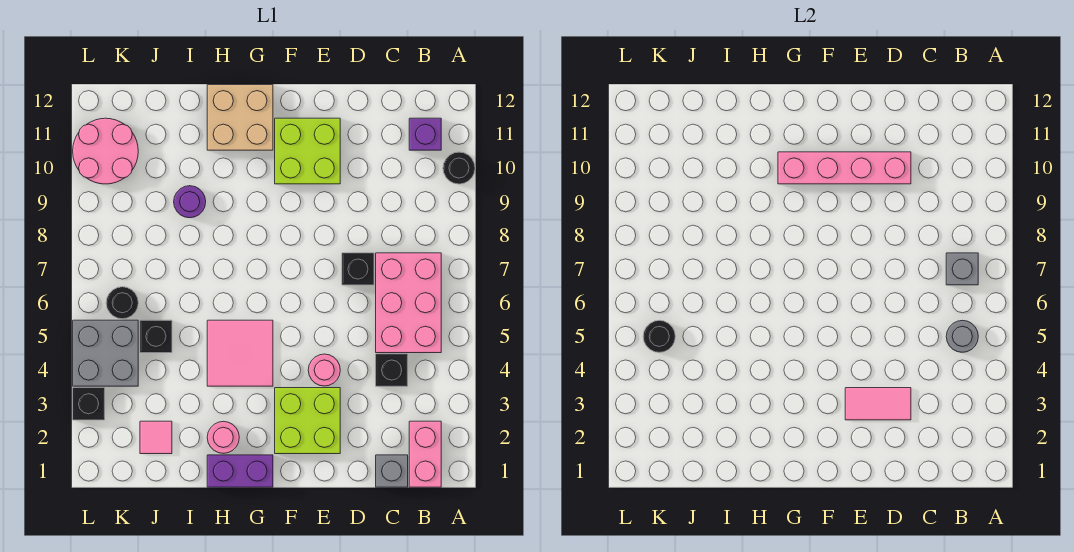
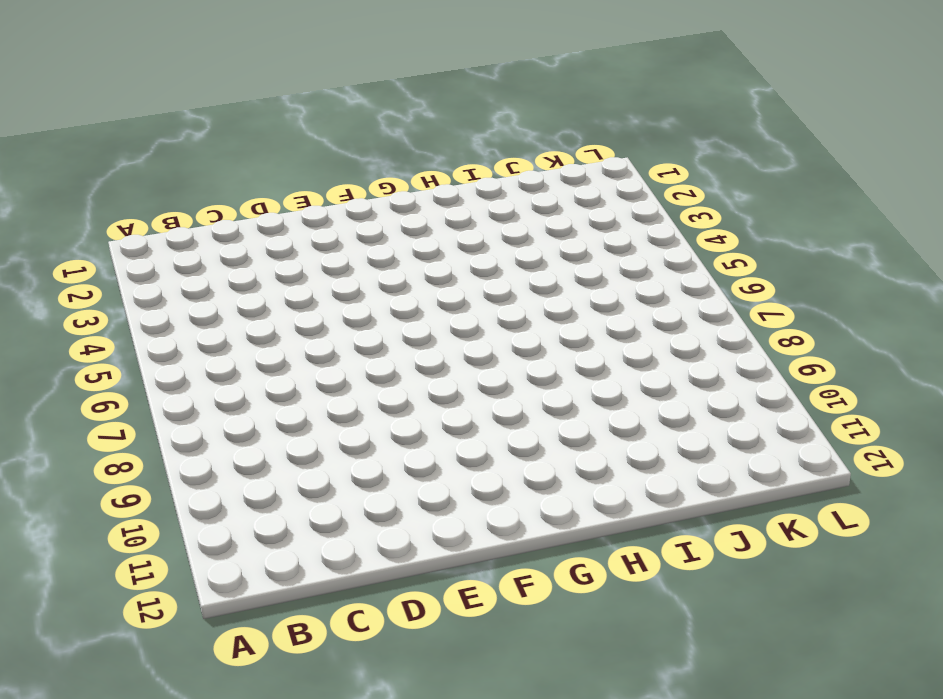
none -> black 1x1 round brick [443,152,475,184]
none -> pink 1x2 brick [409,421,441,487]
none -> pink 2x3 brick [376,253,441,353]

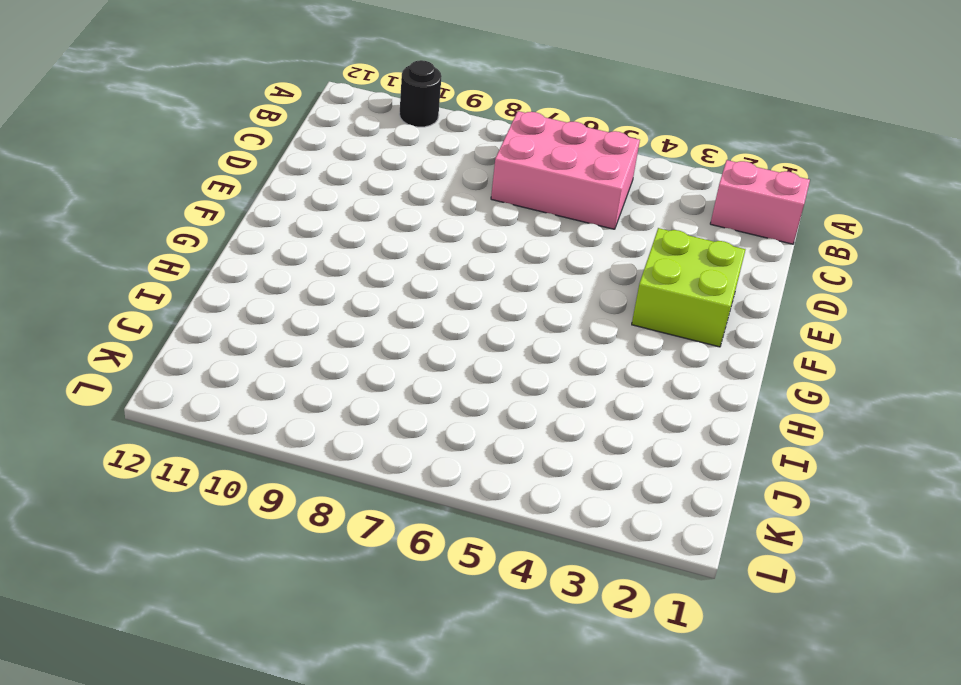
none -> purple 1x1 brick [409,118,441,150]
none -> grey 1x1 brick [376,455,408,487]
none -> black 1x1 brick [376,354,408,386]

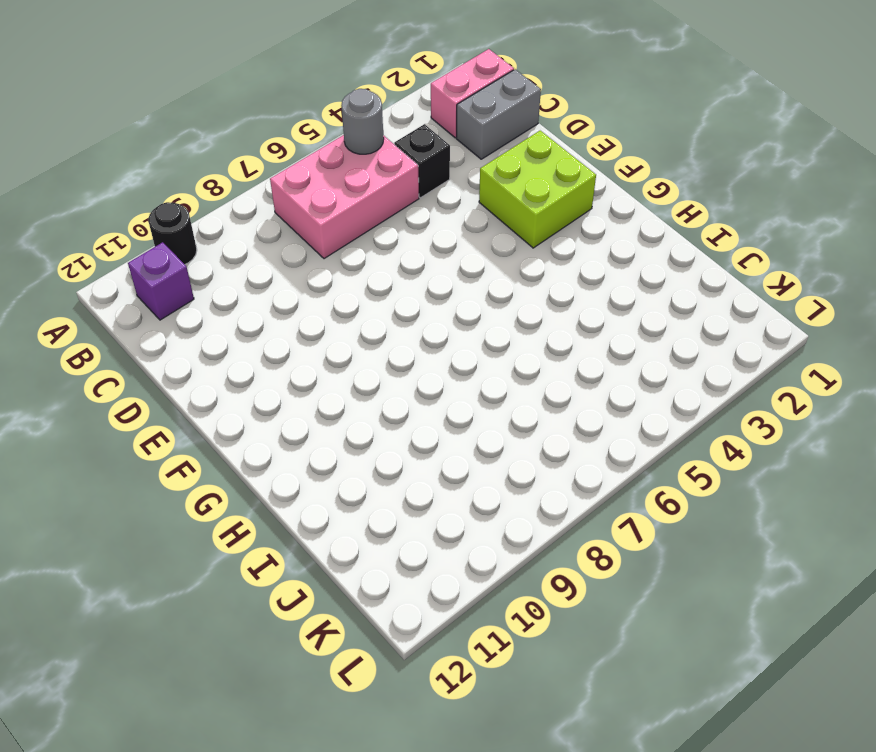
grey 1x2 brick [456,69,541,159] -> grey 1x1 brick [376,455,408,487]
none -> black 1x1 brick [342,253,374,285]
none -> pink 1x1 round brick [308,354,340,386]
none -> lime 2x2 brick [275,118,340,184]

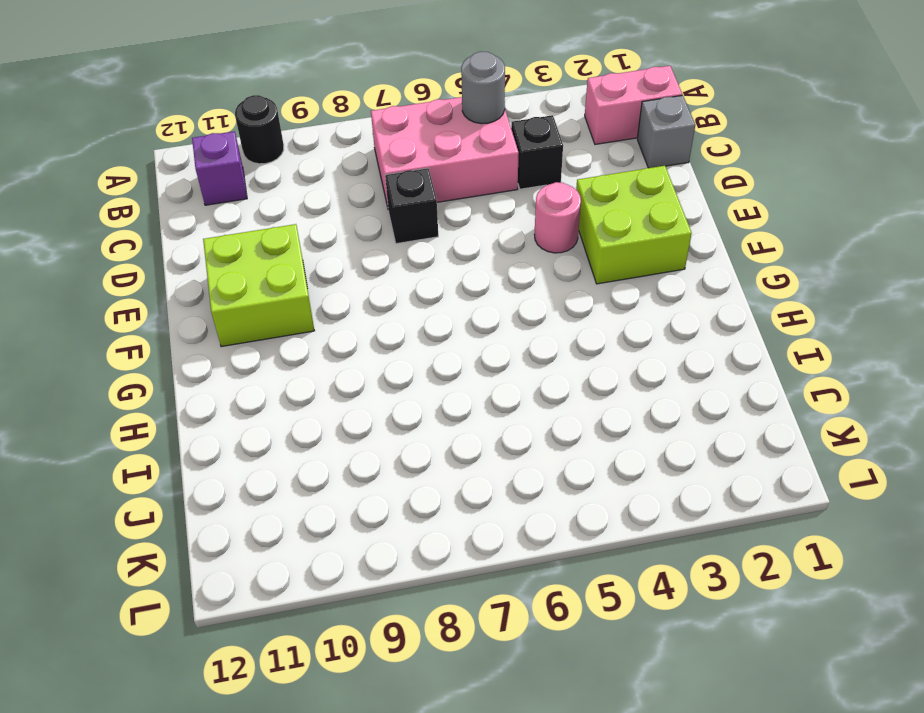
none -> purple 1x2 brick [207,455,273,487]
none -> pink 2x2 tile [207,320,273,386]
none -> tan 2x2 brick [207,85,273,150]

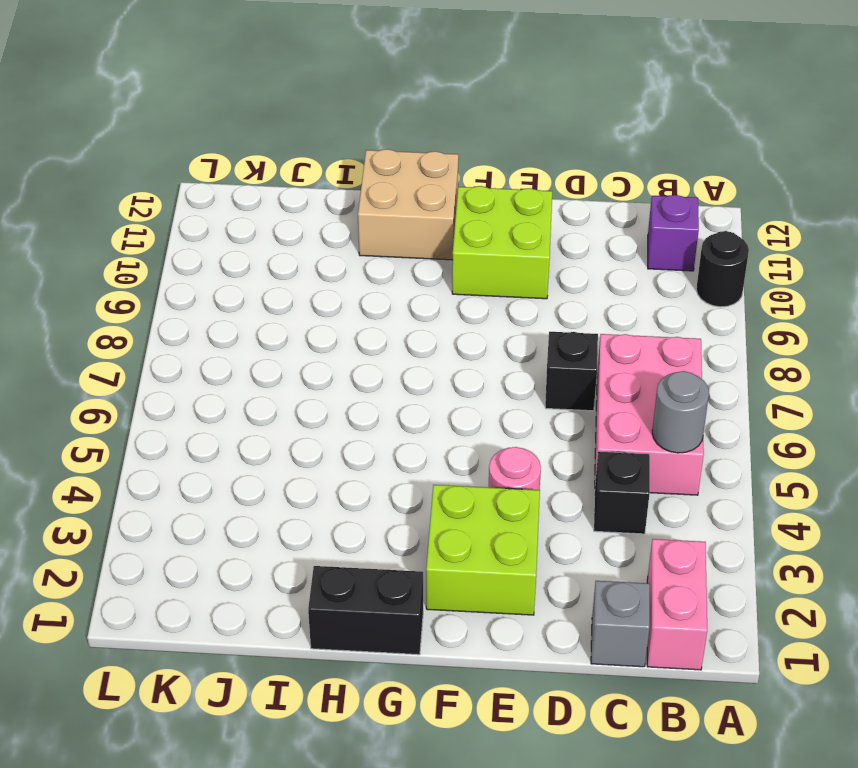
black 1x2 brick [308,566,423,655] -> purple 1x2 brick [207,455,273,487]
none -> pink 2x2 tile [207,320,273,386]
none -> pink 1x1 round brick [207,421,239,453]
none -> purple 1x1 round brick [174,186,206,218]

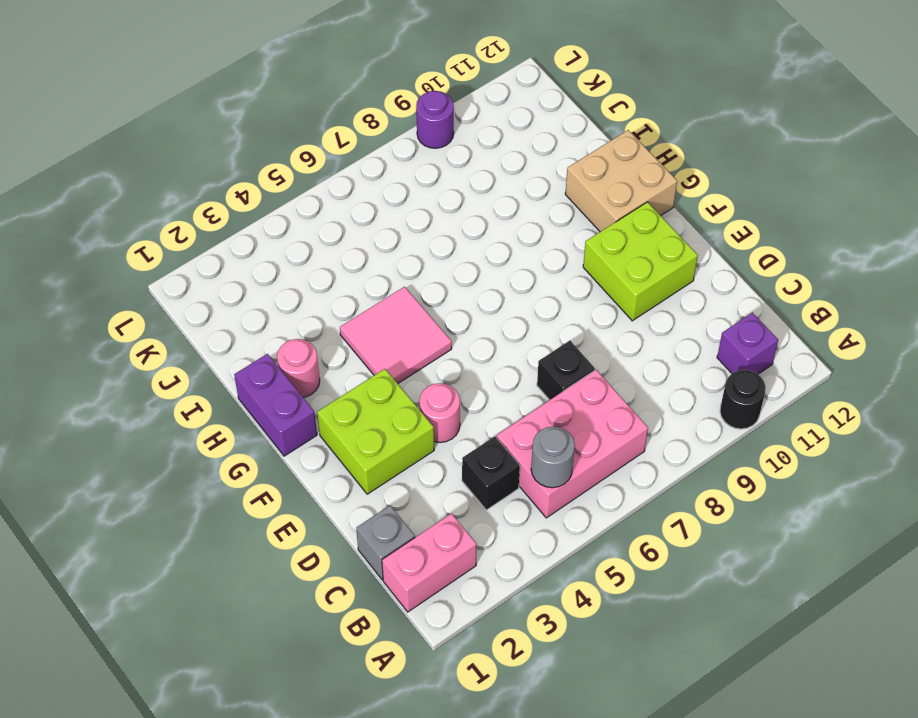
purple 1x1 round brick [416,91,454,148] -> purple 1x1 round brick moved to [174,186,206,218]
none -> pink 1x1 tile [140,421,172,454]
none -> black 1x1 brick [140,320,172,353]
none -> grey 2x2 brick [73,320,138,386]

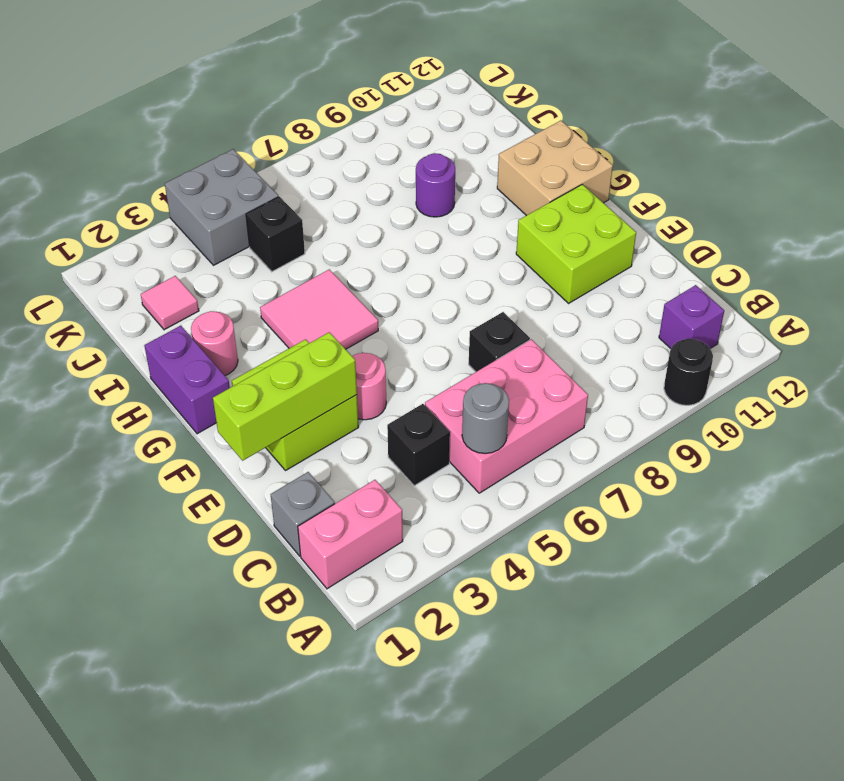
lime 1x3 brick [213,332,357,461] -> pink 1x2 tile [845,388,911,420]
none -> black 1x1 round brick [106,287,138,319]
none -> pink 2x2 round brick [73,118,138,184]
none -> black 1x1 brick [73,388,105,420]

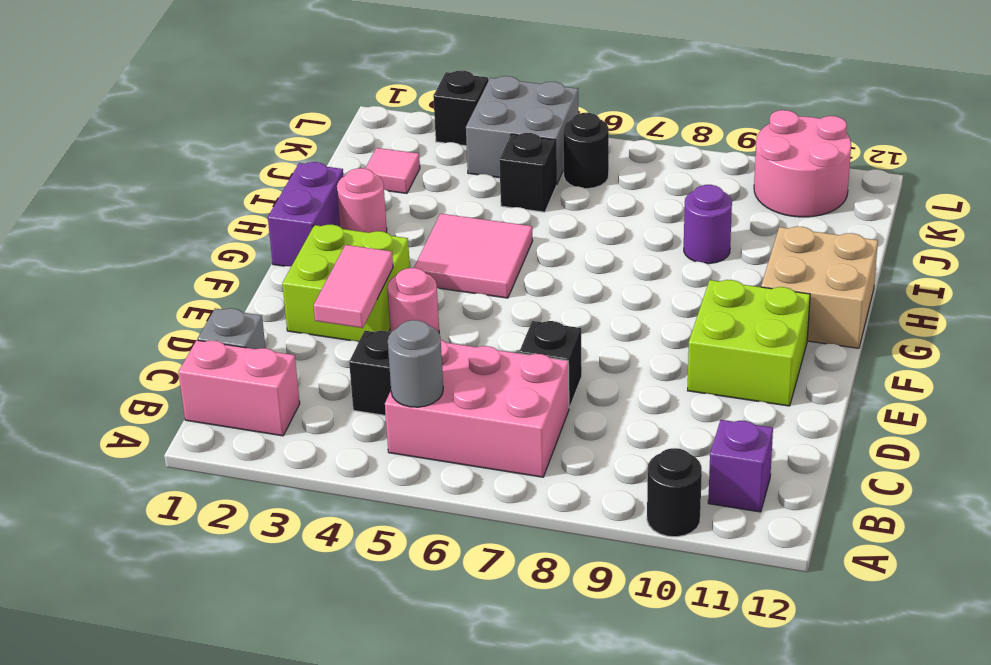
none -> grey 1x1 brick [946,253,978,285]
none -> pink 1x4 brick [778,152,911,184]
none -> black 1x1 round brick [643,320,675,352]

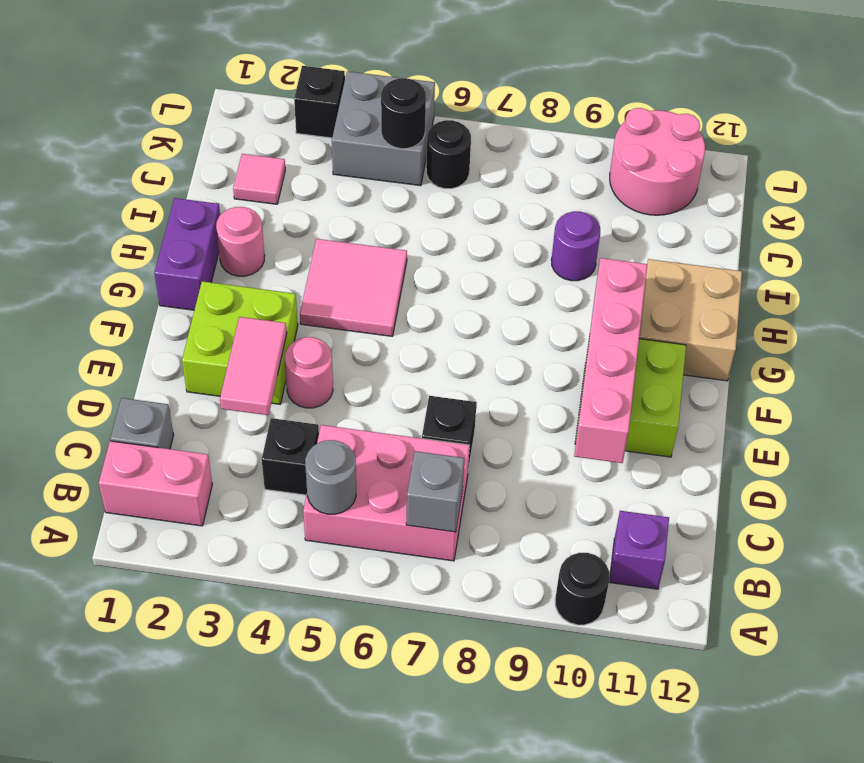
none -> black 1x1 brick [140,320,172,353]

